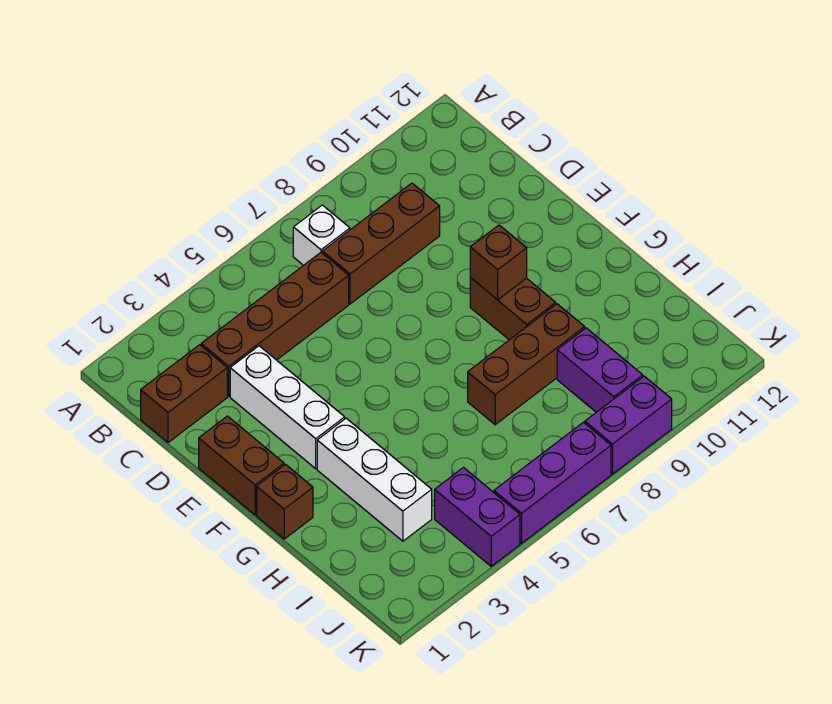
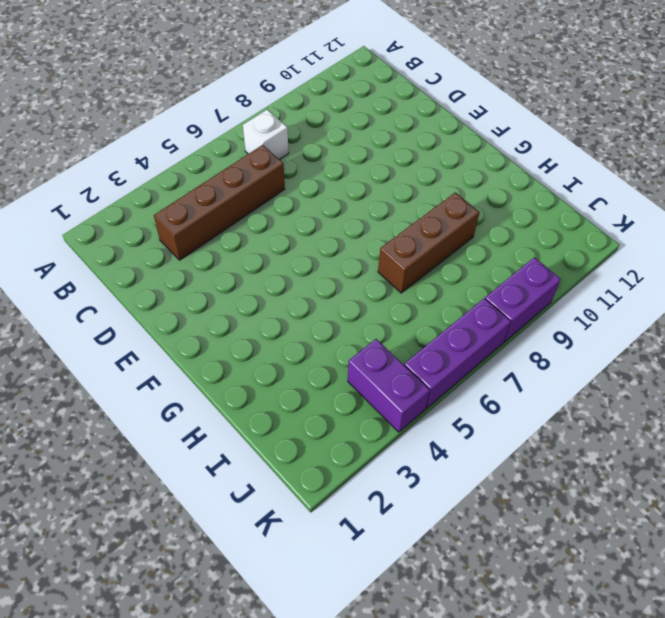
none -> brown 1x2 brick [141,345,227,443]
none -> brown 1x3 brick [322,183,440,304]
none -> white 1x3 brick [230,346,345,469]

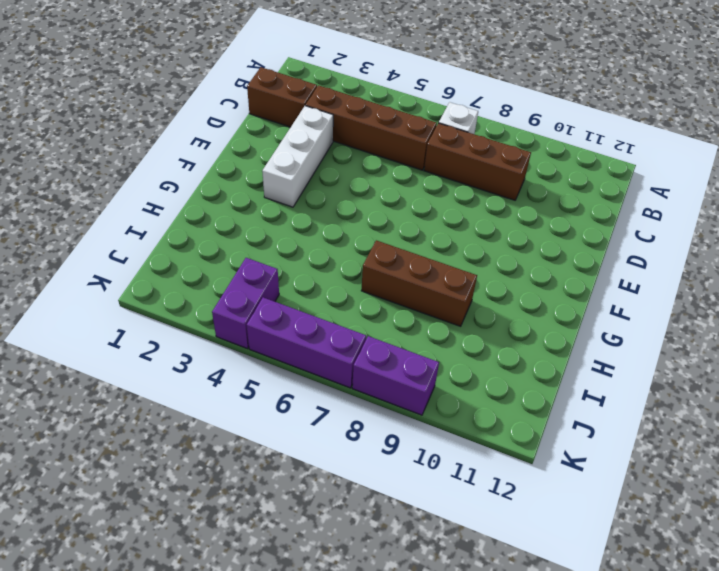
none -> brown 1x2 brick [199,416,284,515]
none -> brown 1x2 brick [470,278,556,340]
none -> brown 1x1 brick [257,464,313,539]

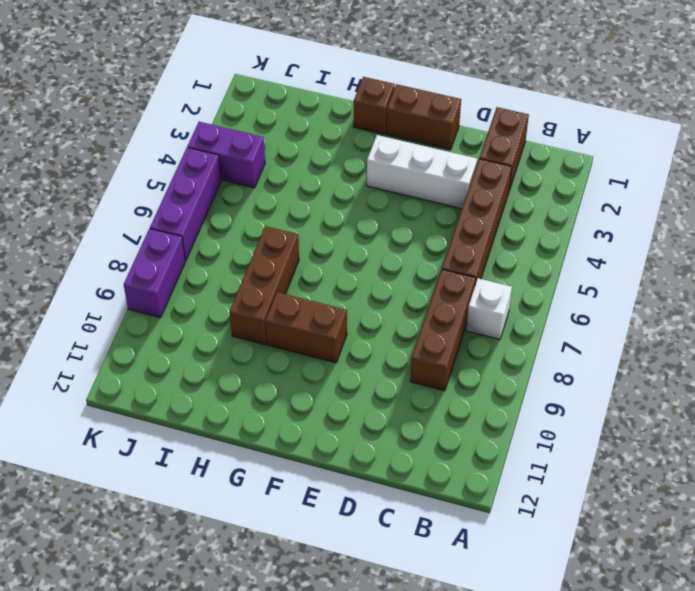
none -> white 1x3 brick [317,418,432,541]
none -> purple 1x2 brick [557,328,643,412]
none -> brown 1x1 brick [470,225,527,300]

